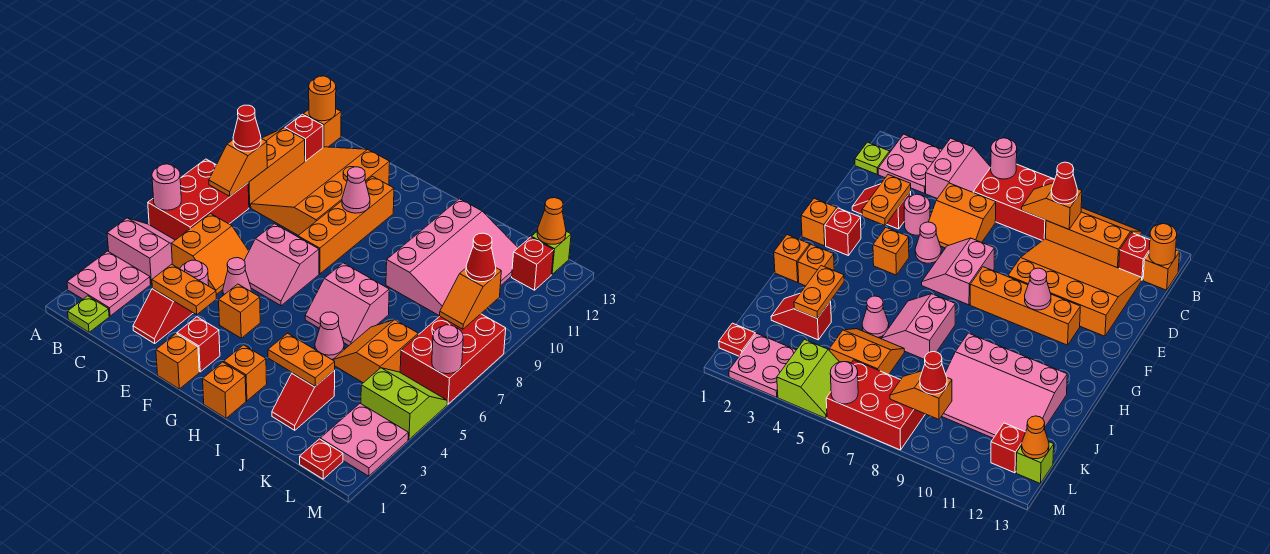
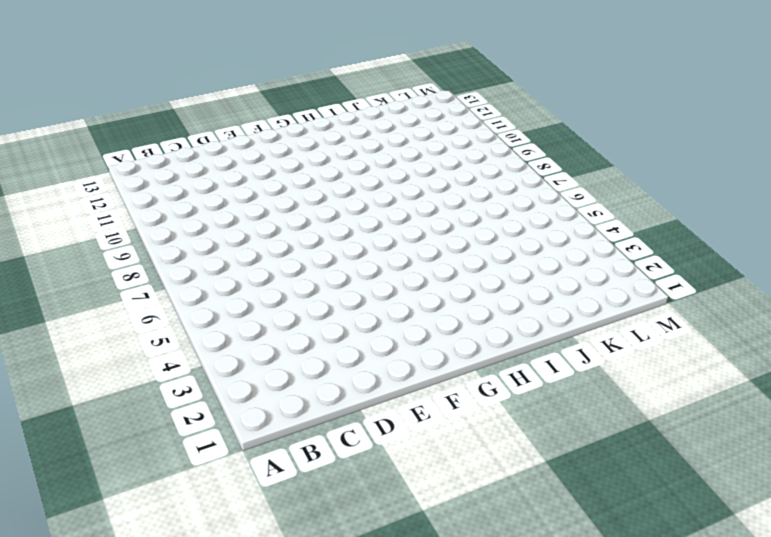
none -> pink 2x2 plate [67,251,151,316]
none -> pink 2x2 slope [107,218,175,284]
none -> red 2x3 brick [148,159,249,240]
none -> orange 2x3 slope [248,128,305,208]

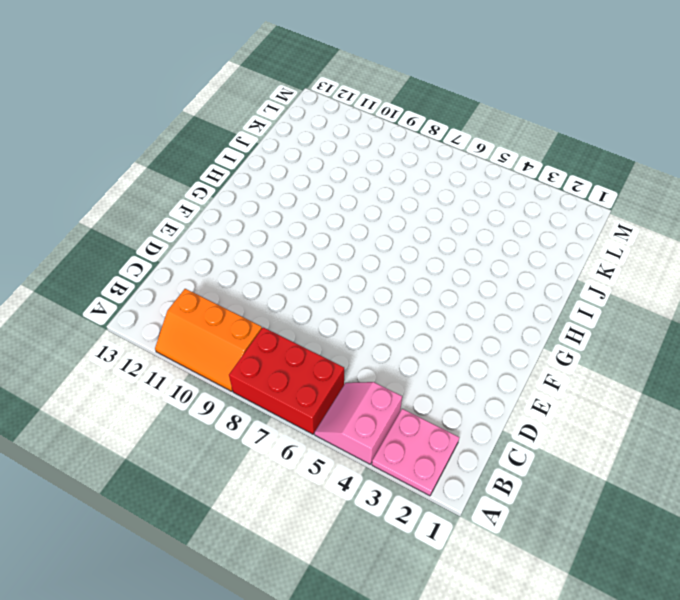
none -> lime 1x1 plate [68,296,109,332]
none -> red 1x1 brick [285,114,323,161]
none -> orange 1x1 brick [303,109,341,147]
none -> orange 2x2 slope [171,213,249,295]

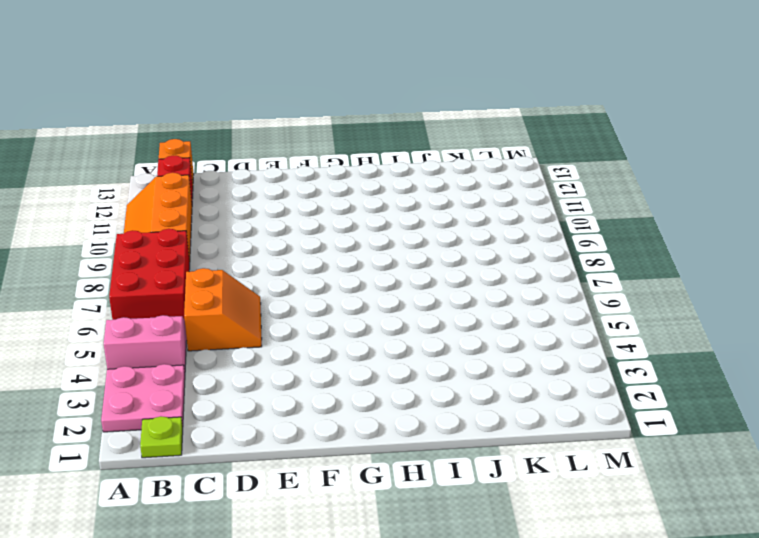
none -> orange 3x4 slope [251,147,390,235]
none -> red 1x2 slope [133,288,193,343]
none -> pink 1x1 round brick [180,260,209,286]
none -> pink 1x1 cone [223,258,251,295]

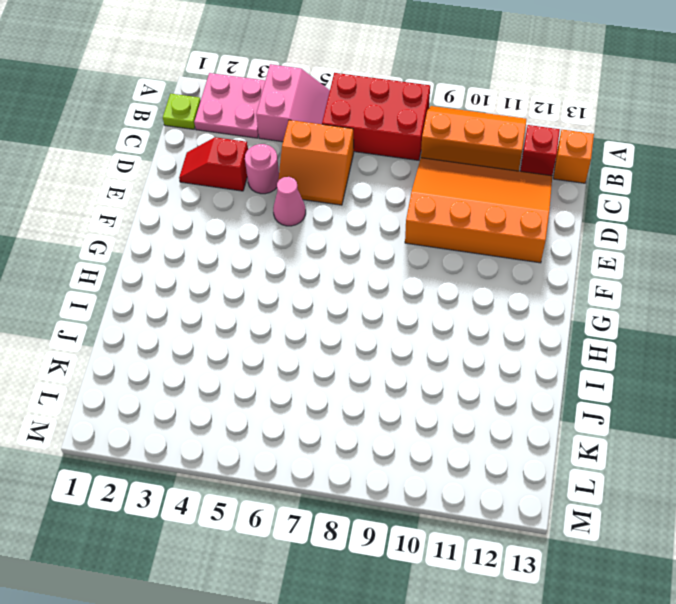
none -> pink 2x2 slope [244,224,319,306]
none -> orange 1x1 brick [156,334,199,389]
none -> red 1x1 brick [177,317,220,372]
none -> orange 1x1 brick [219,284,260,338]

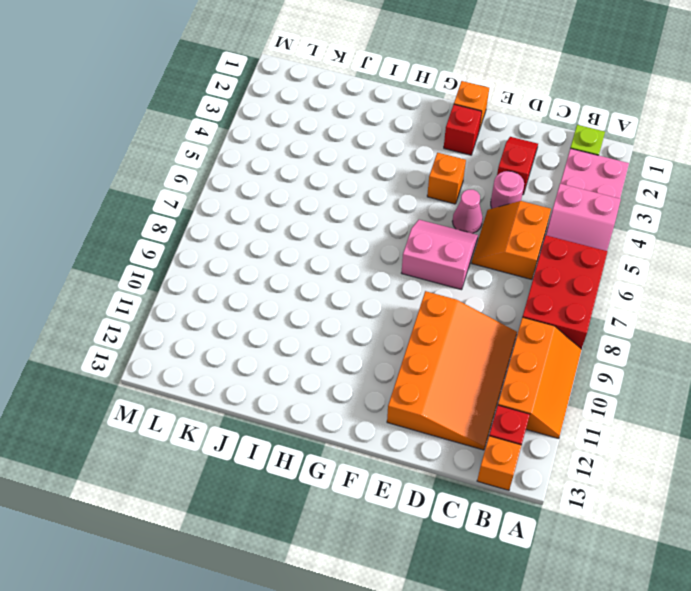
none -> orange 1x4 brick [298,177,394,274]
none -> orange 1x1 brick [203,362,246,418]
none -> orange 1x1 brick [224,345,267,401]
none -> pink 2x2 slope [305,263,389,346]

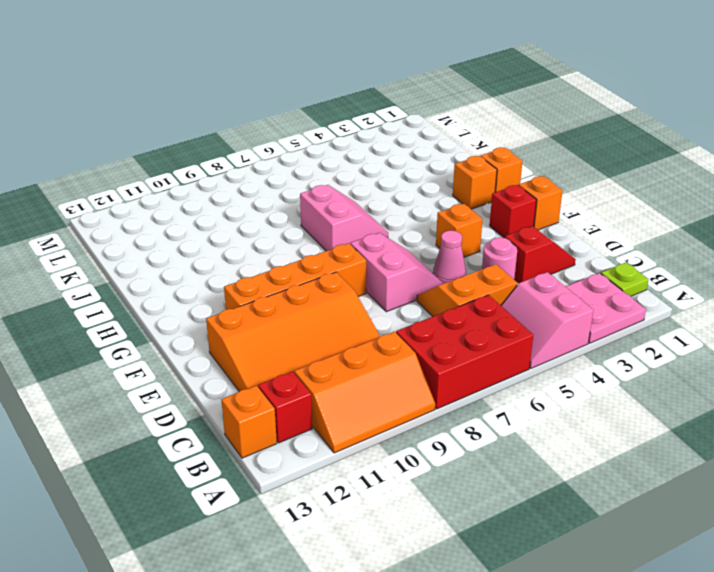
none -> pink 1x1 cone [315,312,344,359]
none -> pink 3x4 slope [386,199,518,316]
none -> red 1x2 slope [272,370,335,430]
none -> orange 2x2 slope [333,320,418,383]

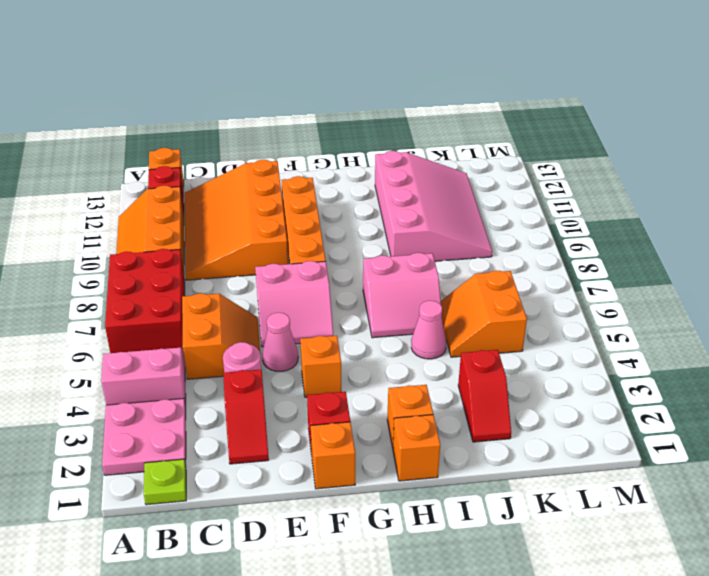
none -> red 1x1 plate [300,439,343,479]
none -> pink 2x2 plate [320,403,408,476]
none -> lime 2x2 slope [361,368,447,440]
none -> red 2x3 brick [400,314,506,404]

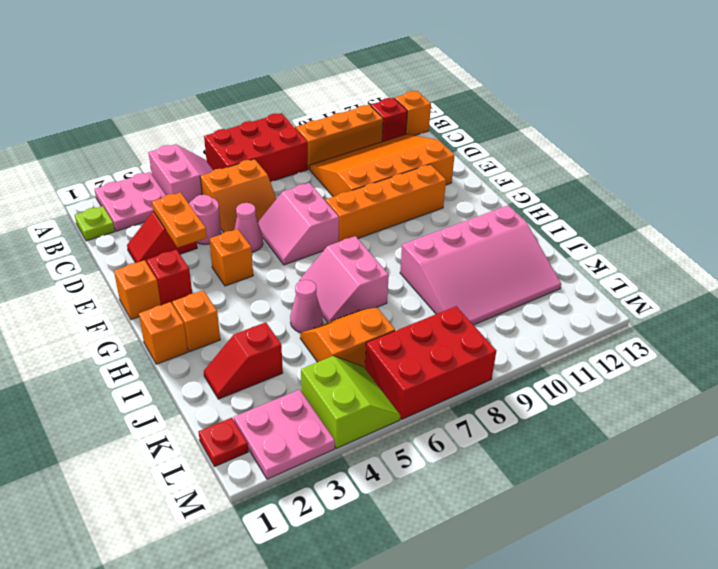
none -> red 1x1 brick [512,237,554,290]
none -> lime 1x1 brick [531,231,571,274]
none -> pink 1x1 round brick [152,164,181,210]
none -> orange 1x2 slope [209,139,267,196]

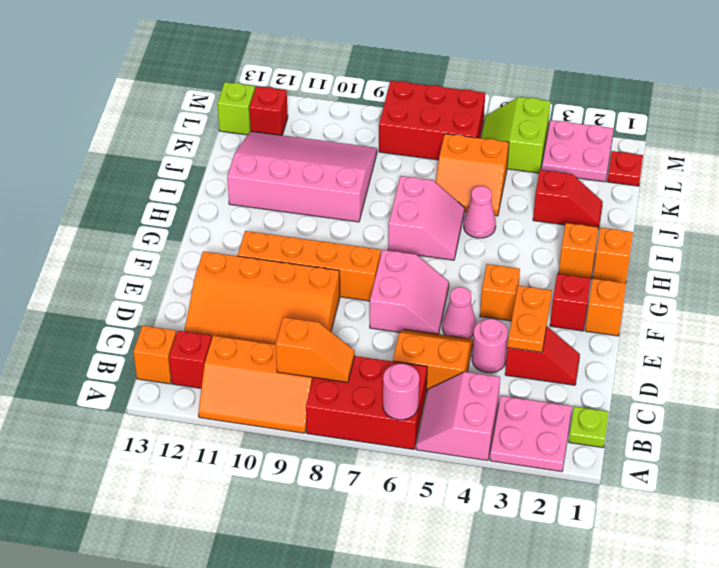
none -> orange 1x1 round brick [309,76,336,121]
none -> pink 1x1 cone [342,167,370,213]
none -> orange 1x2 plate [268,333,335,386]
none -> orange 1x2 slope [440,268,501,329]

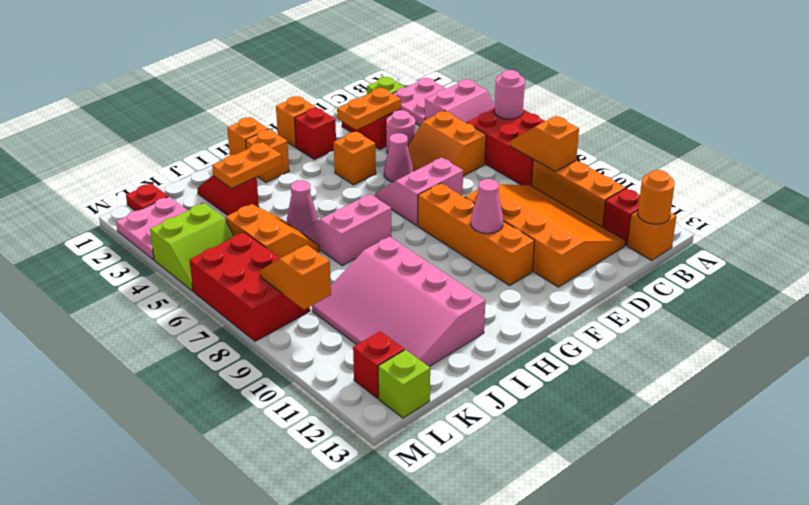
none -> orange 1x1 cone [537,198,566,244]
none -> pink 1x1 round brick [432,325,463,374]
none -> red 1x1 cone [233,105,261,151]
none -> red 1x1 cone [466,233,496,282]

